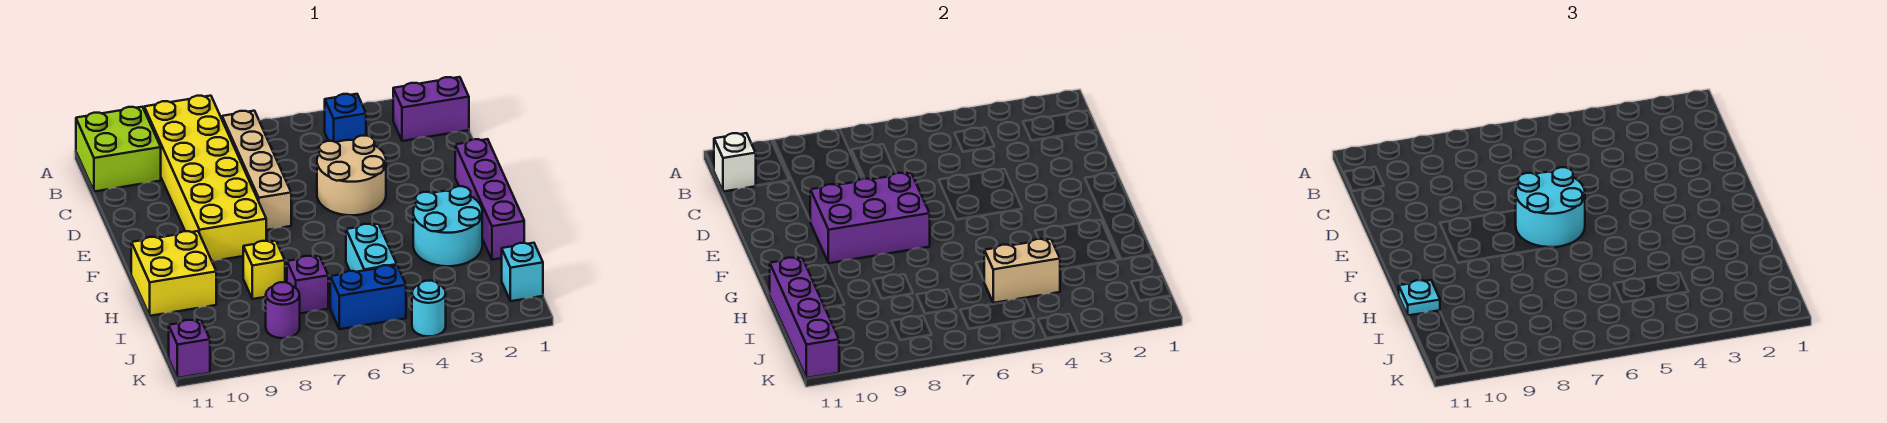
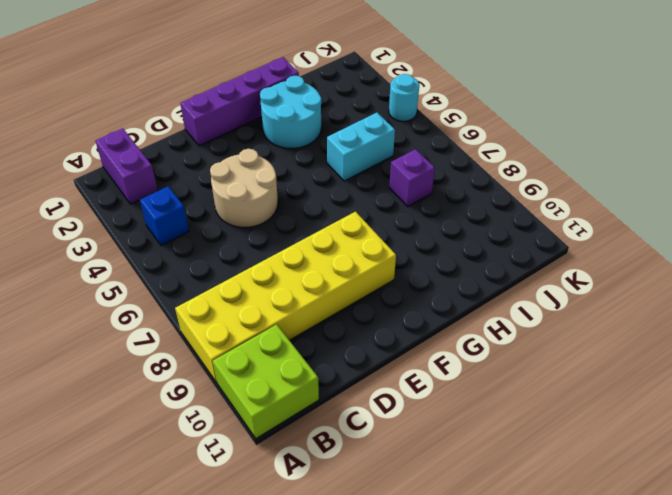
none -> tan 1x4 brick [222,111,291,230]
none -> yellow 2x2 brick [131,231,216,316]
none -> yellow 1x1 brick [243,241,285,299]

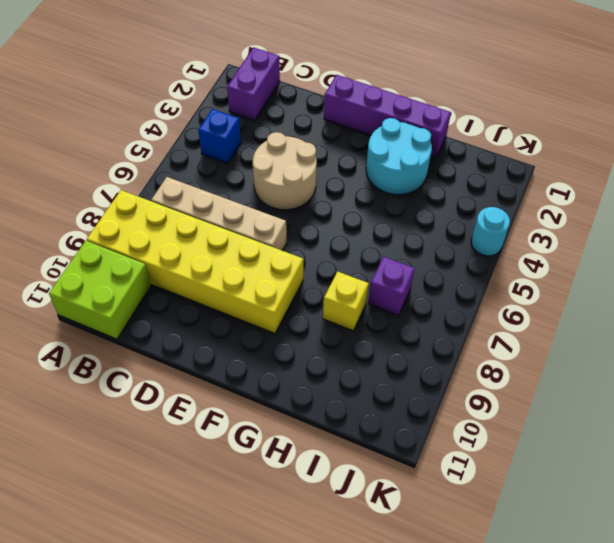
none -> yellow 2x2 brick [131,231,216,316]
none -> cyan 1x2 brick [346,224,397,272]
none -> cyan 1x1 brick [502,243,543,301]

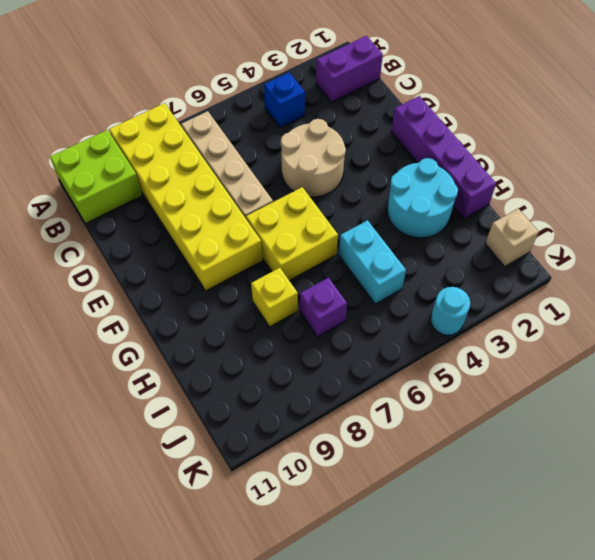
yellow 2x2 brick [246,187,338,281] -> yellow 2x2 brick moved to [131,231,216,316]
tan 1x1 brick [485,209,539,267] -> cyan 1x1 brick [502,243,543,301]
none -> blue 1x2 brick [330,265,406,329]
none -> purple 1x1 round brick [266,282,300,338]
none -> purple 1x1 brick [169,320,210,378]

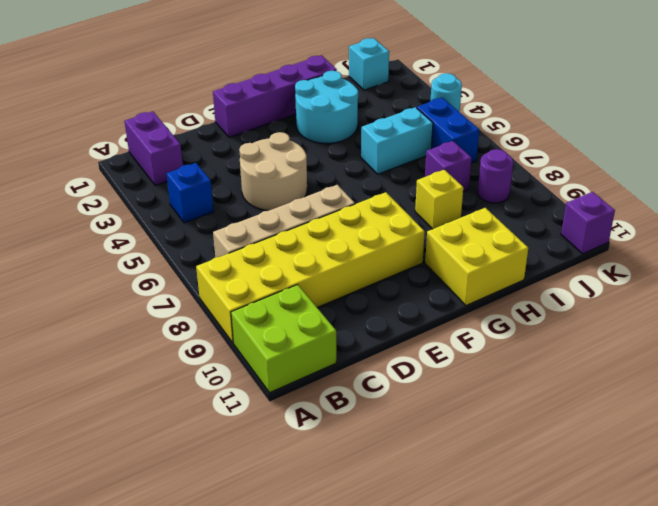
none -> white 1x1 brick [714,133,756,192]
none -> purple 2x3 brick [810,173,930,263]
none -> purple 1x4 brick [770,258,839,378]

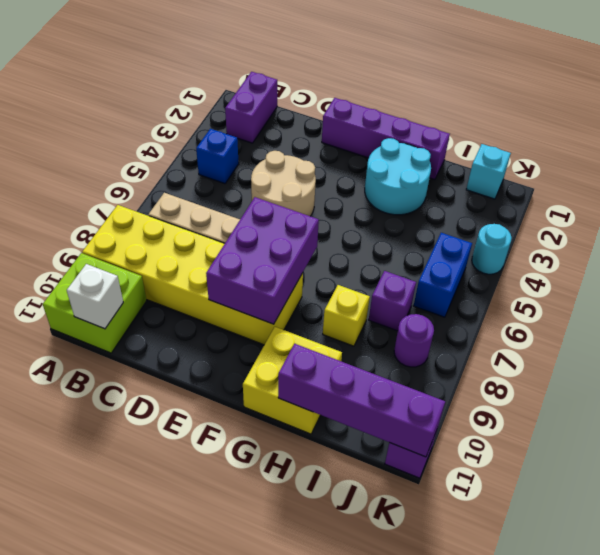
none -> cyan 1x2 brick [346,224,397,272]
none -> tan 1x2 brick [984,239,1060,303]
none -> cyan 2x2 round brick [1516,167,1585,247]

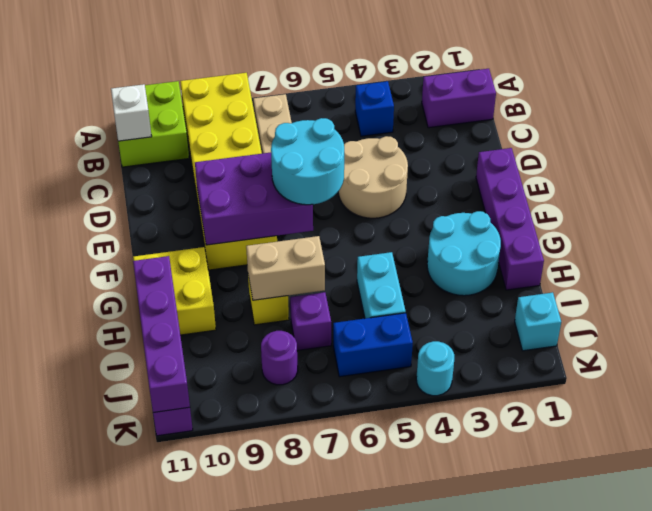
tan 1x2 brick [246,236,325,300] -> tan 1x2 brick moved to [984,239,1060,303]
none -> cyan 1x1 plate [1399,280,1440,316]

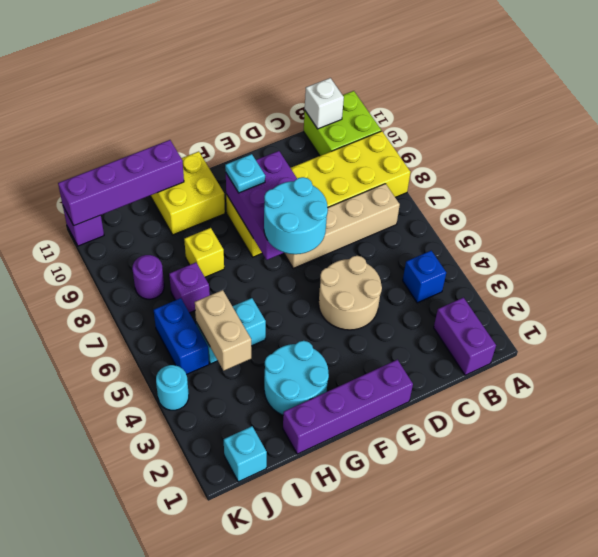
cyan 1x1 plate [225,154,265,193] -> cyan 1x1 plate moved to [1399,280,1440,316]

